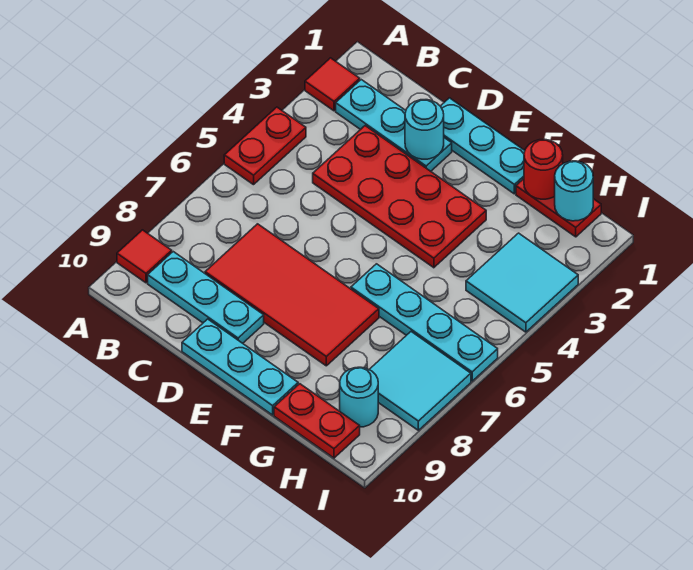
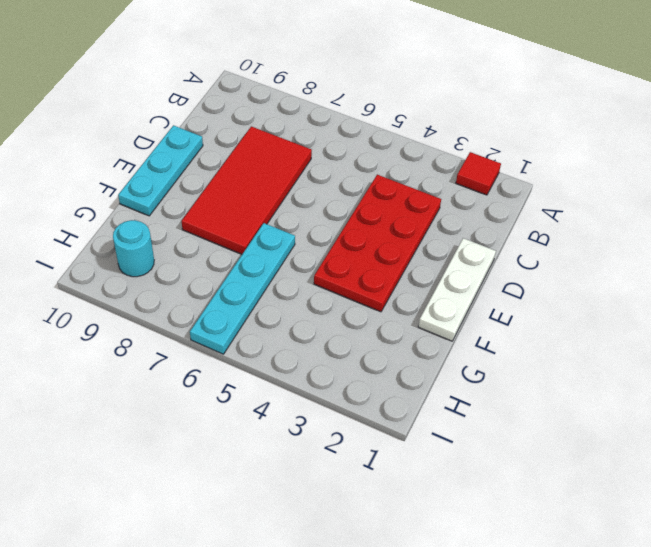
white 1x3 plate [418,238,496,341] -> cyan 1x3 plate [441,98,525,194]
none -> red 1x2 plate [224,107,306,185]
none -> red 1x1 tile [117,230,172,283]
none -> cyan 1x3 plate [336,80,452,171]

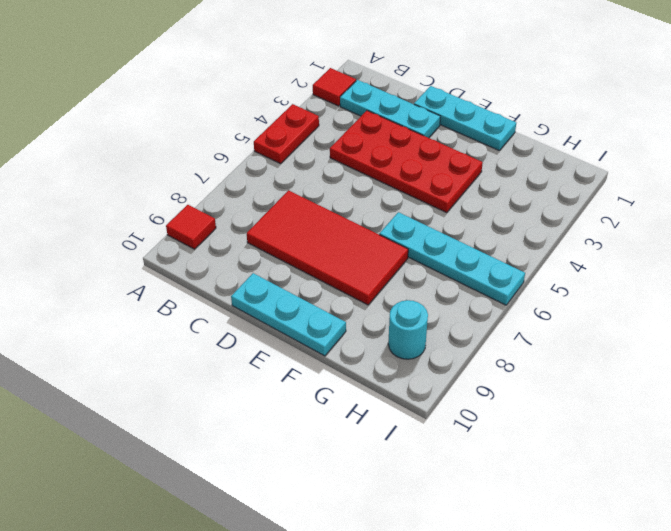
none -> cyan 1x3 plate [148,252,264,343]
none -> red 1x2 plate [516,179,601,237]
none -> red 1x2 plate [274,384,360,458]

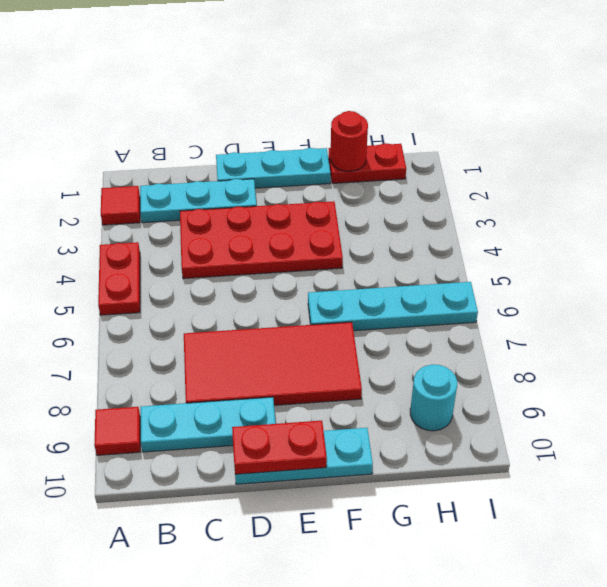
red 1x2 plate [232,421,327,474] -> red 1x2 plate moved to [274,384,360,458]
none -> cyan 2x2 tile [466,233,578,332]
none -> cyan 2x2 tile [369,332,471,430]
none -> cyan 1x1 round brick [405,100,444,159]

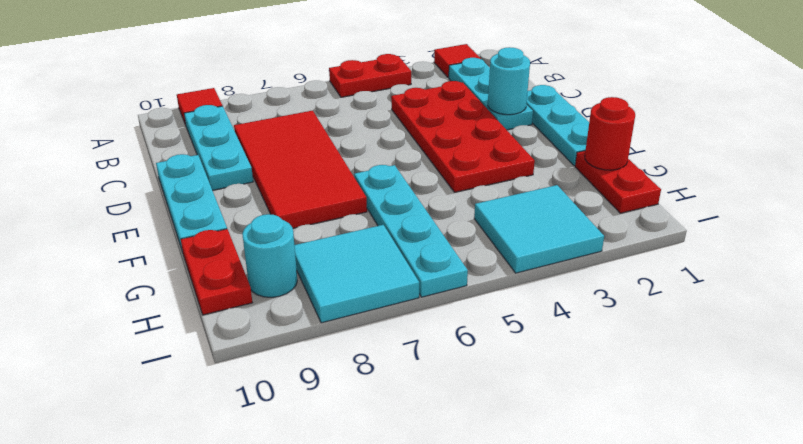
none -> cyan 1x1 round brick [555,161,593,221]

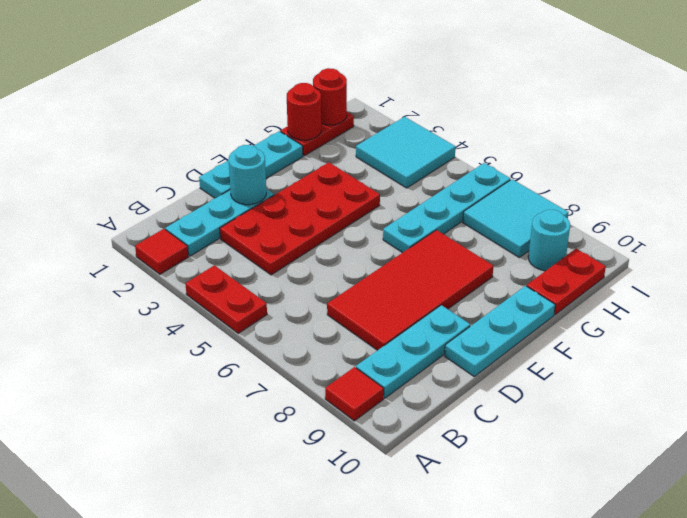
red 1x1 round brick [313,68,347,125] -> cyan 1x1 round brick [555,161,593,221]

